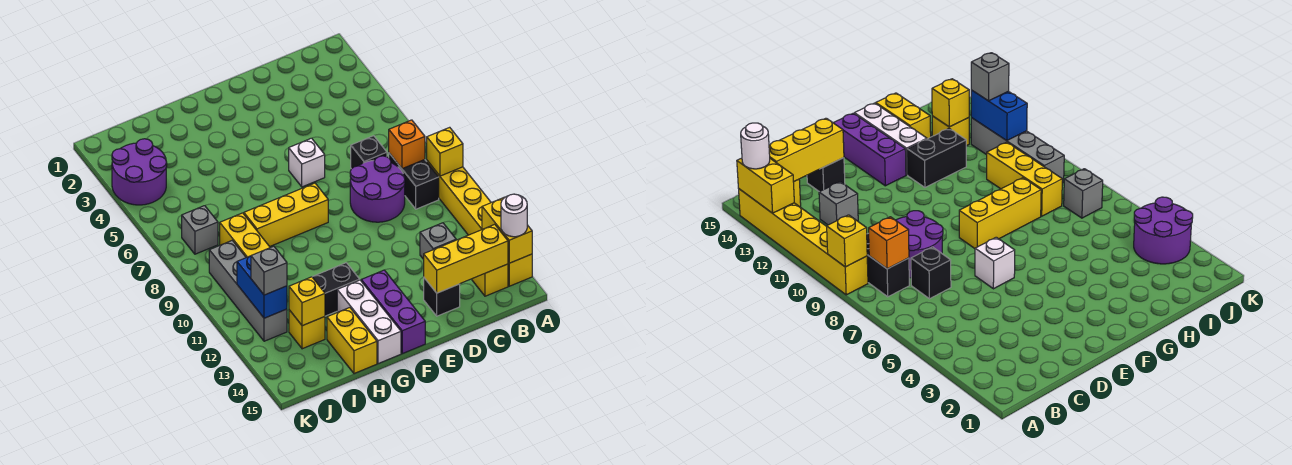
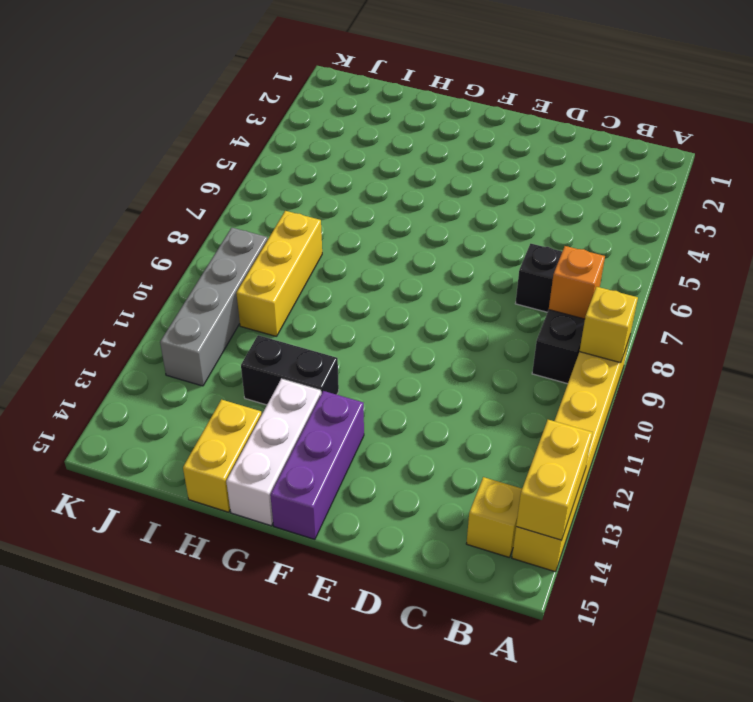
none -> purple 2x2 round brick [350,156,405,222]
none -> grey 1x1 brick [420,223,456,259]
none -> black 1x1 brick [424,278,460,316]

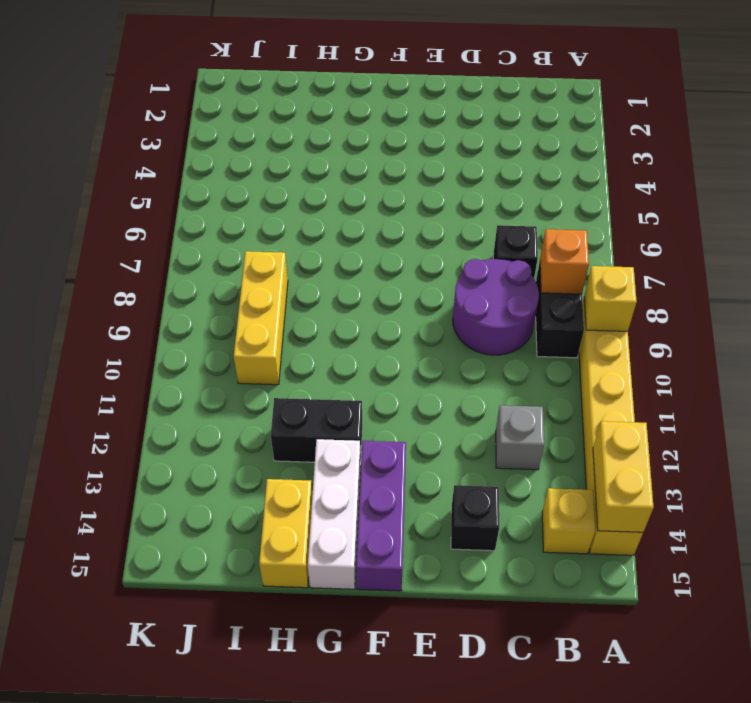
none -> white 1x1 brick [289,138,325,187]
none -> yellow 1x3 brick [244,183,328,247]
none -> yellow 1x1 brick [289,310,325,349]

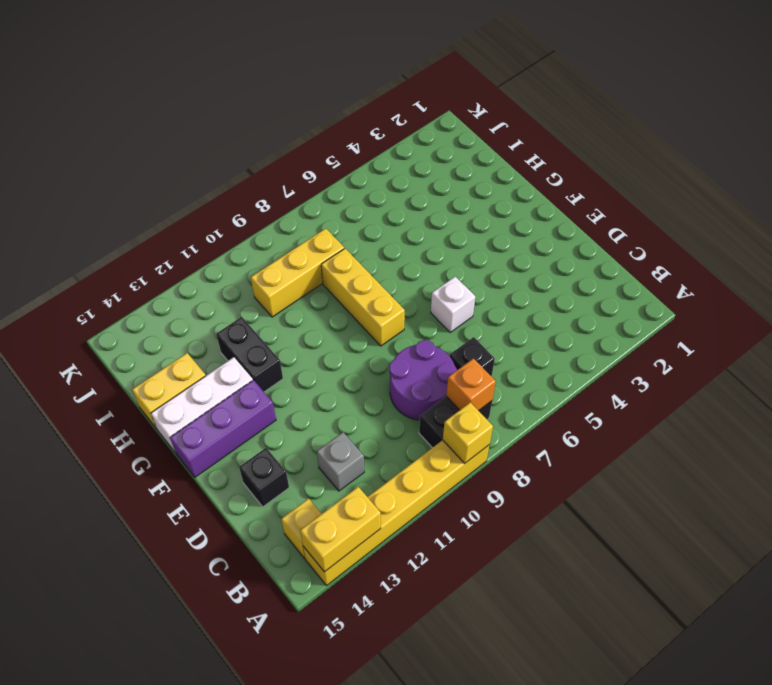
none -> yellow 1x1 brick [289,310,325,349]
none -> purple 2x2 round brick [112,139,167,205]
none -> grey 1x1 brick [182,206,218,254]

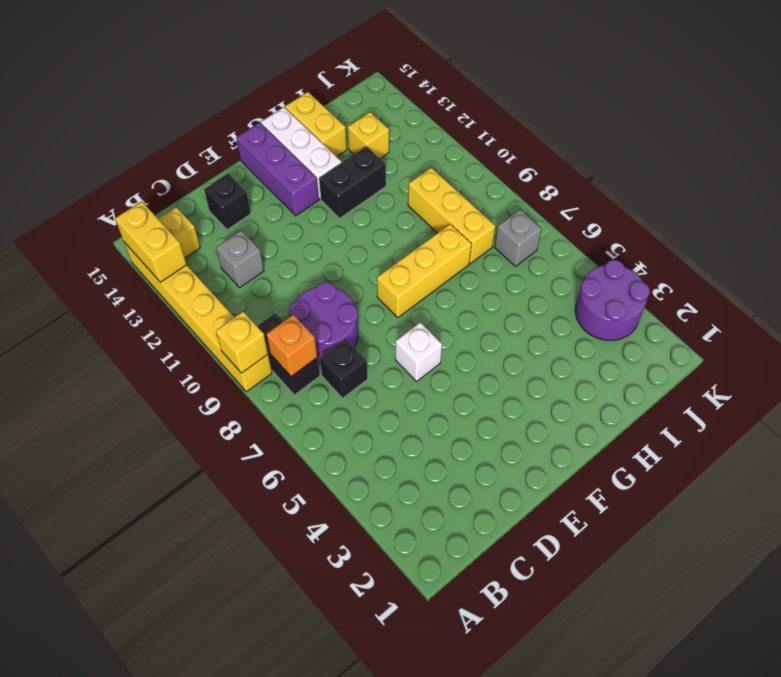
none -> grey 1x4 brick [209,240,287,341]
none -> yellow 1x3 brick [424,224,508,293]
none -> yellow 1x1 brick [289,277,325,326]

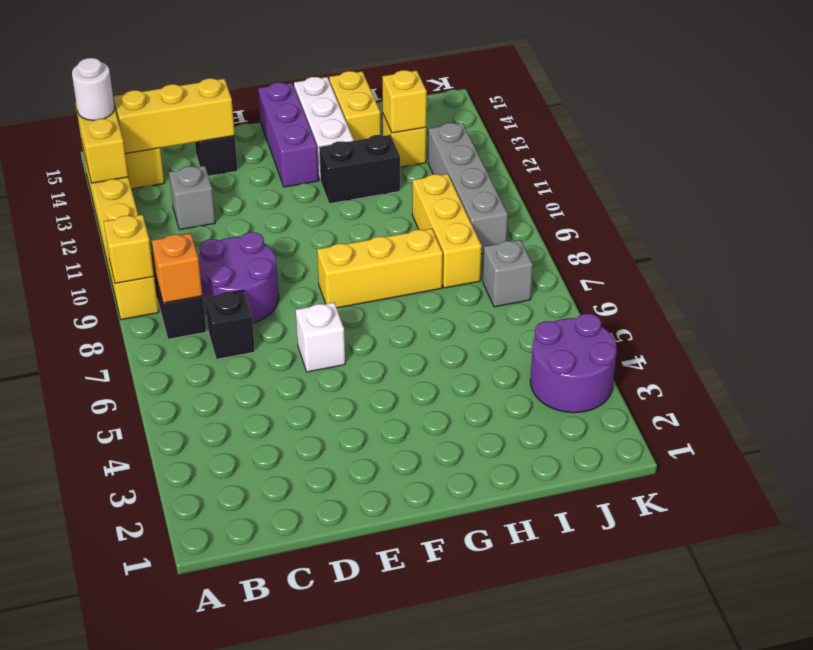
none -> blue 1x2 brick [237,256,287,318]
none -> grey 1x1 brick [251,246,287,295]

